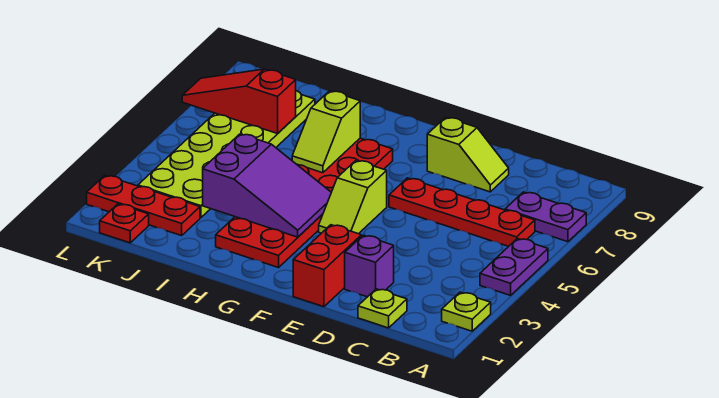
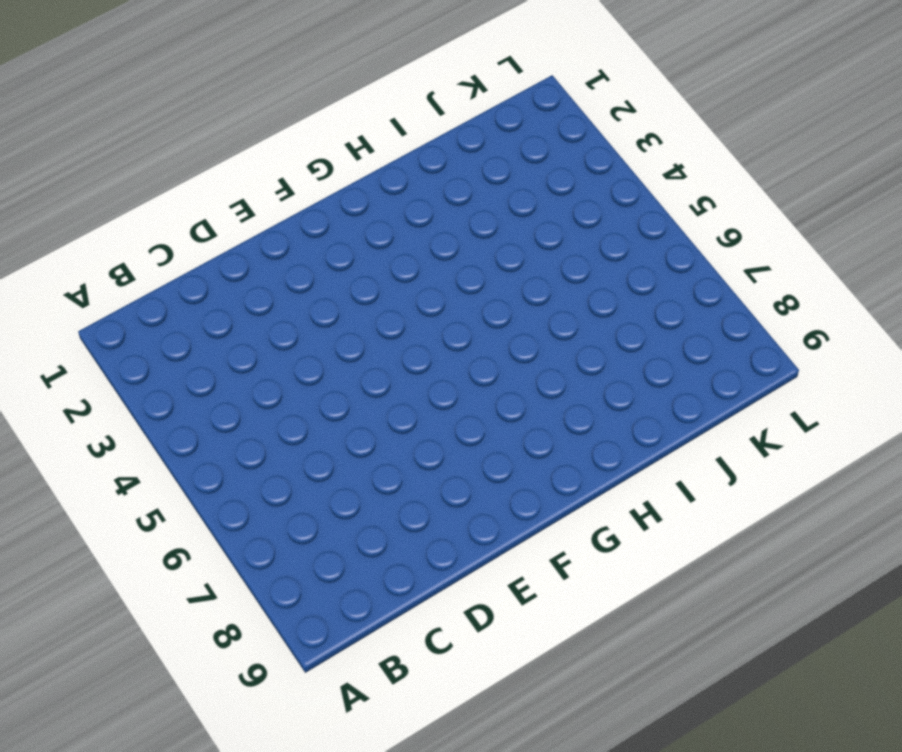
none -> lime 1x1 plate [442,292,491,331]
none -> purple 1x2 plate [480,239,548,295]
none -> purple 1x2 plate [505,192,586,242]

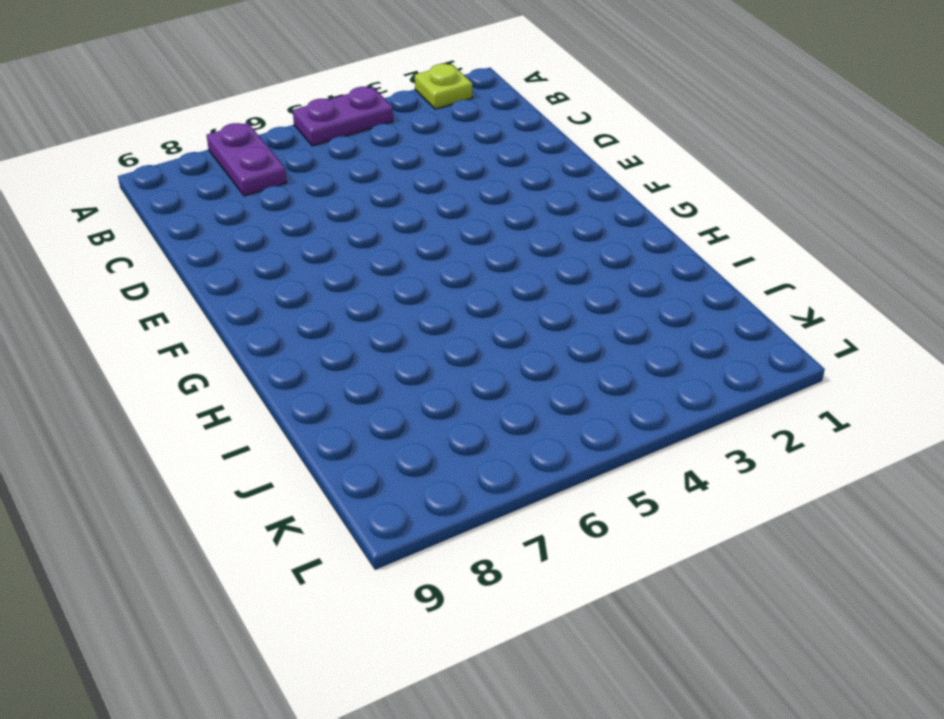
none -> red 1x4 plate [389,178,535,246]
none -> lime 1x1 plate [358,289,407,328]
none -> purple 1x1 brick [345,235,394,297]

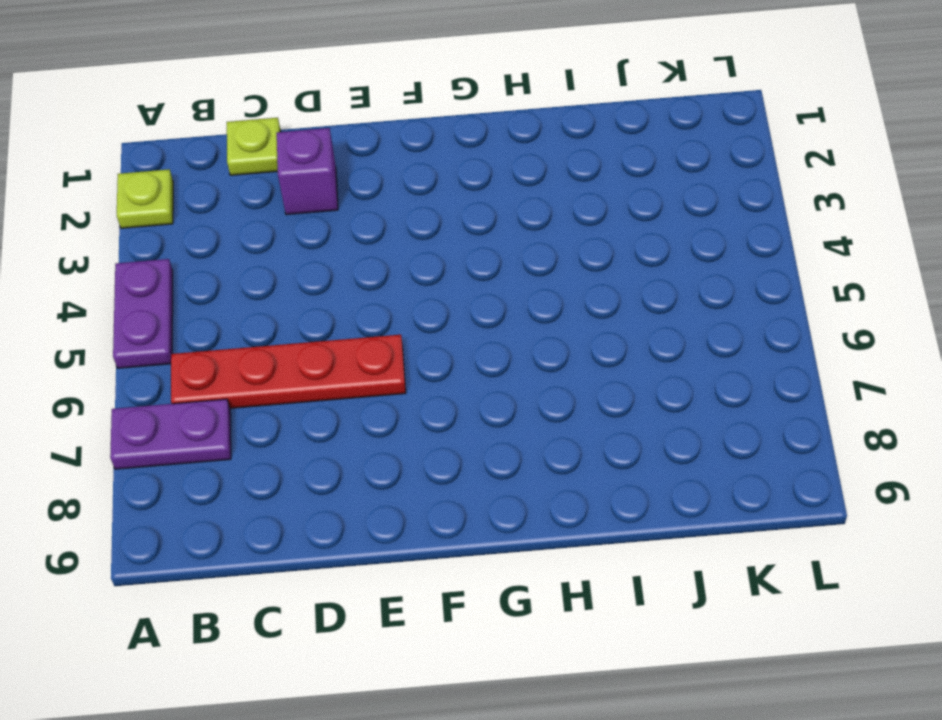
none -> lime 1x2 slope [427,117,509,192]
none -> red 1x2 brick [293,225,361,307]
none -> lime 1x2 slope [319,160,387,234]

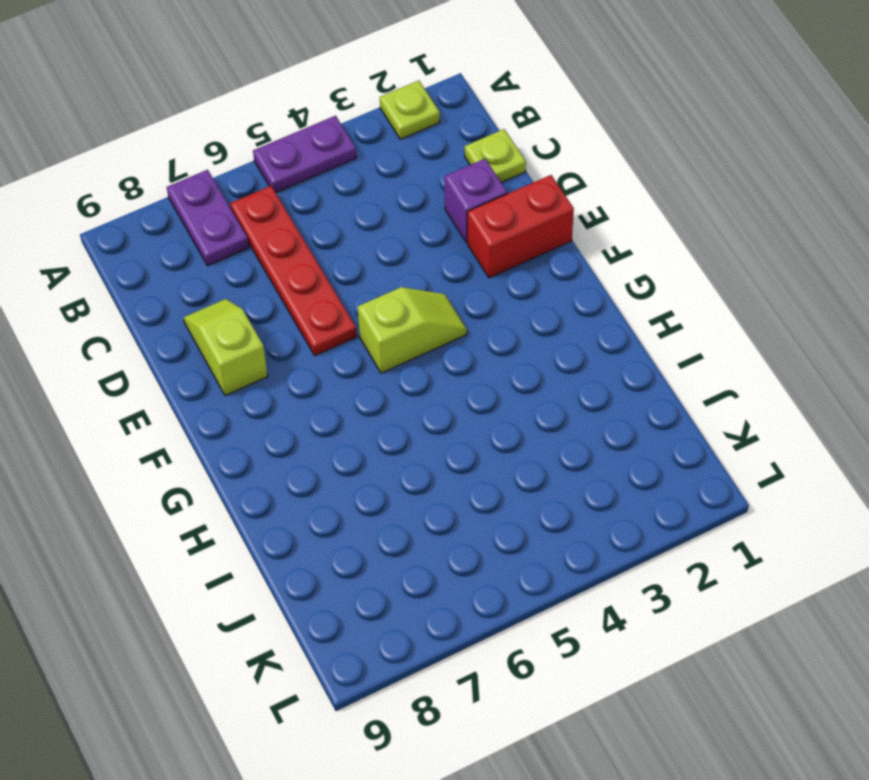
none -> red 2x6 plate [216,138,393,268]
none -> red 1x3 plate [87,175,200,236]
none -> lime 2x6 plate [138,91,315,218]

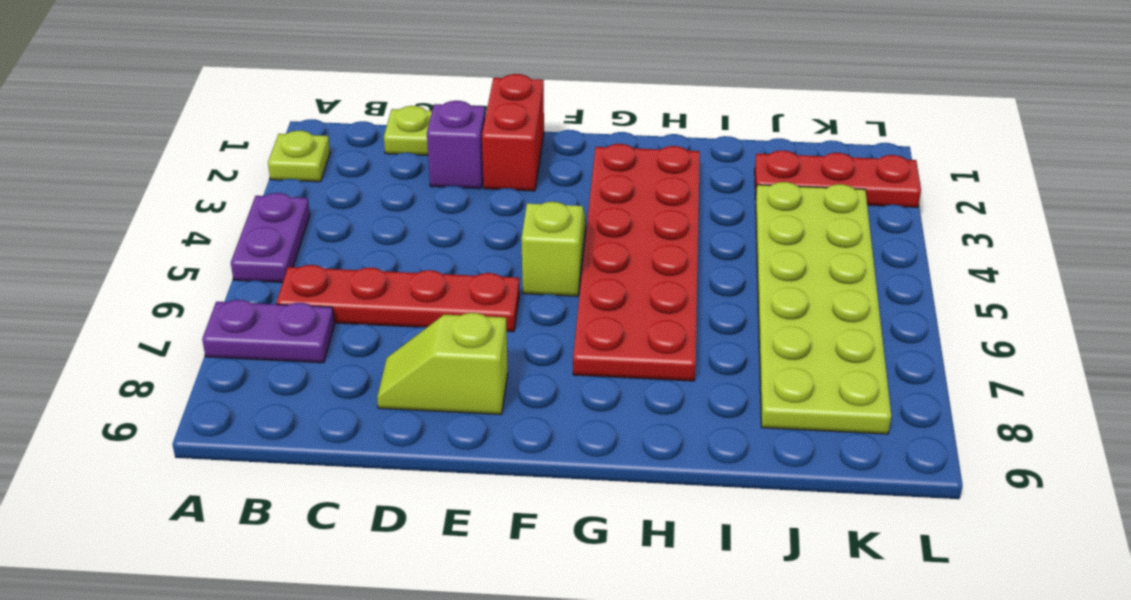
none -> red 1x1 plate [100,204,149,243]
none -> purple 2x3 slope [203,134,331,237]
none -> lime 1x2 slope [292,91,360,173]

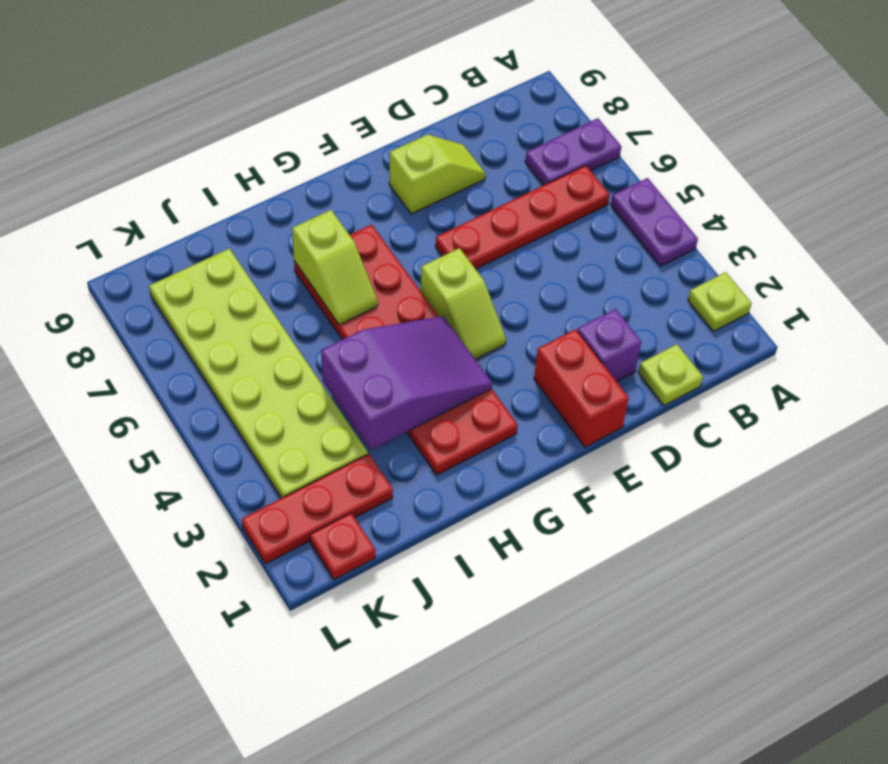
none -> red 1x3 slope [182,69,296,134]

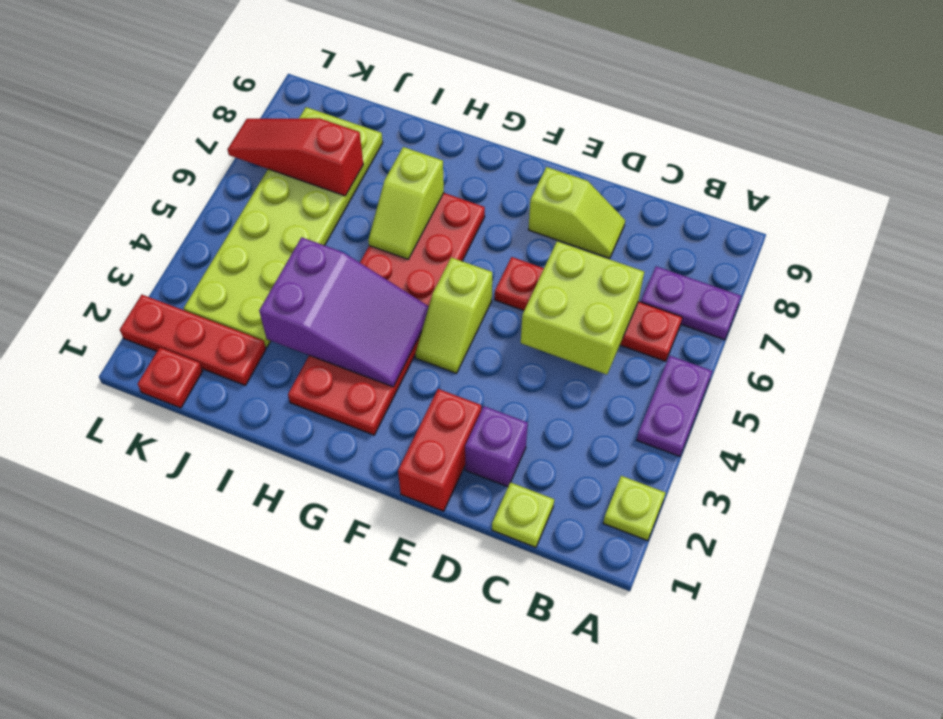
lime 2x2 brick [521,241,644,375] -> none

